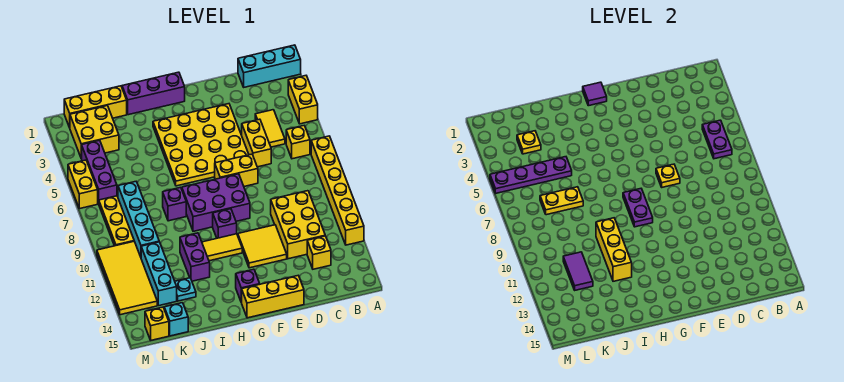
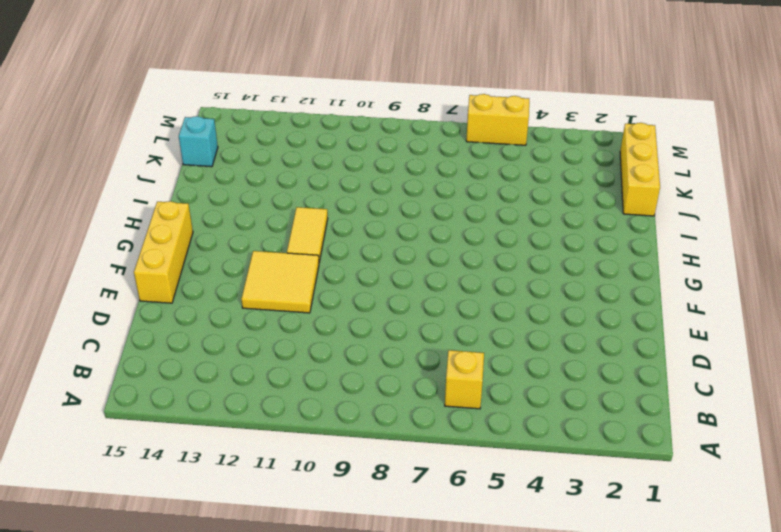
none -> cyan 1x3 brick [238,45,301,87]
none -> yellow 1x2 brick [288,76,318,124]
none -> yellow 1x6 brick [311,136,364,245]
none -> yellow 1x2 tile [255,110,285,147]

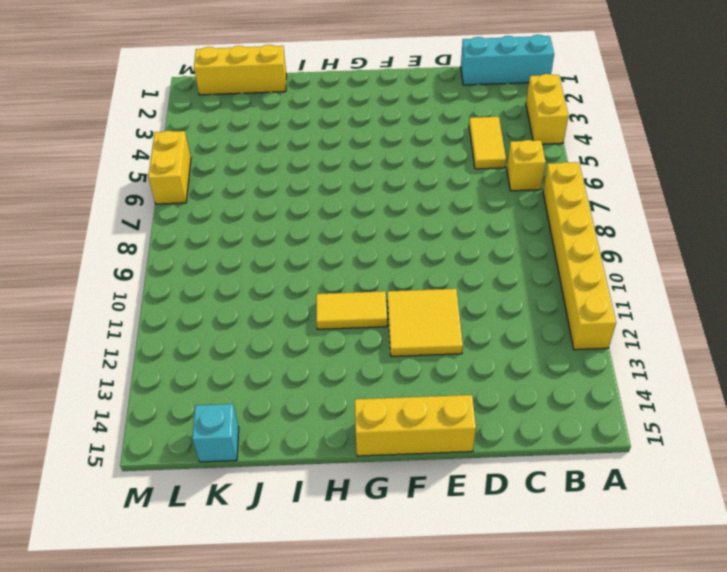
none -> yellow 2x3 brick [271,191,325,259]
none -> yellow 1x1 brick [307,236,331,269]
none -> yellow 1x2 brick [242,119,271,167]
none -> yellow 4x4 plate [153,104,249,186]

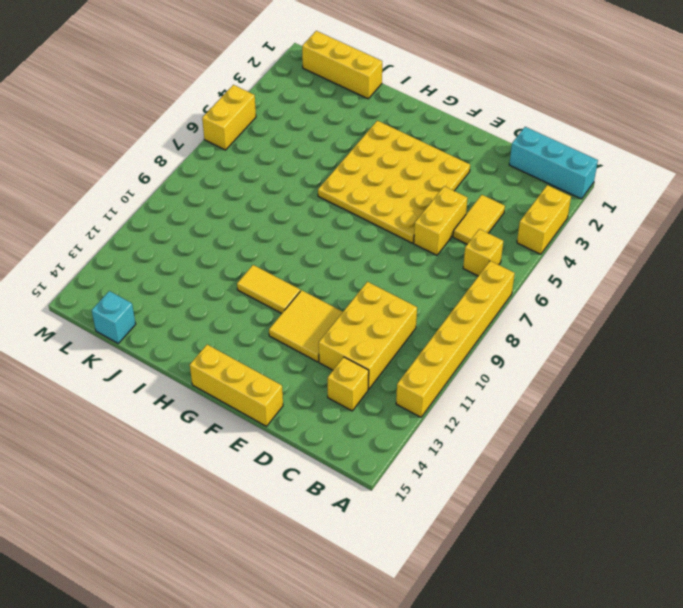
none -> yellow 1x2 brick [215,154,258,186]
none -> purple 2x3 brick [182,174,250,231]
none -> purple 1x3 brick [122,72,185,115]
none -> purple 1x1 brick [213,209,237,238]

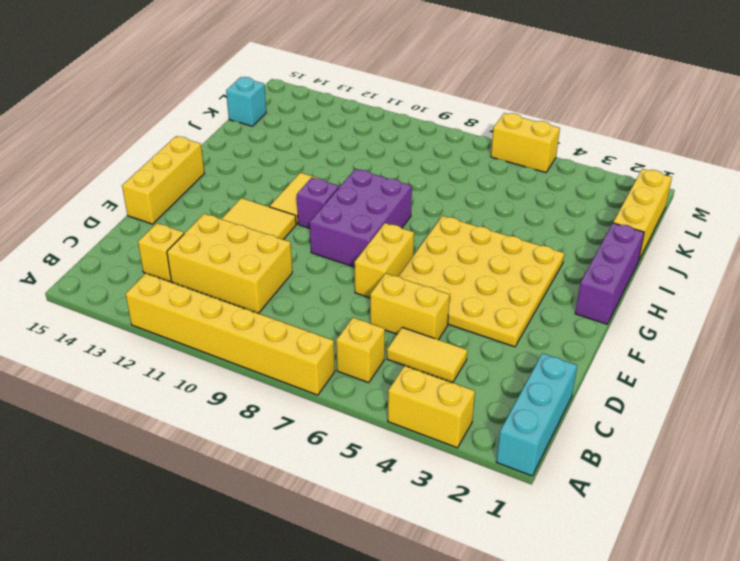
none -> purple 1x1 brick [236,269,260,302]
none -> purple 1x1 brick [163,187,186,221]
none -> purple 1x2 brick [180,233,210,281]
none -> cyan 1x1 plate [175,278,196,301]

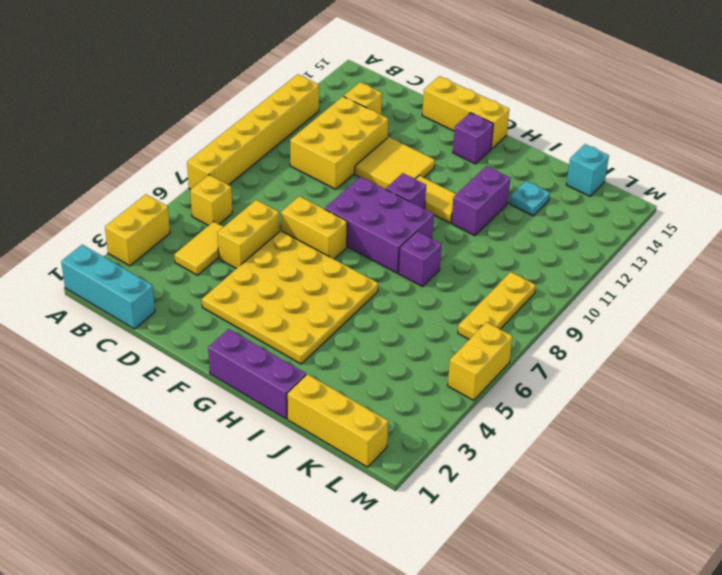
none -> yellow 2x2 brick [70,106,119,158]
none -> cyan 1x4 brick [118,182,159,257]
none -> cyan 1x3 brick [141,242,177,306]
none -> purple 1x3 brick [81,140,117,204]

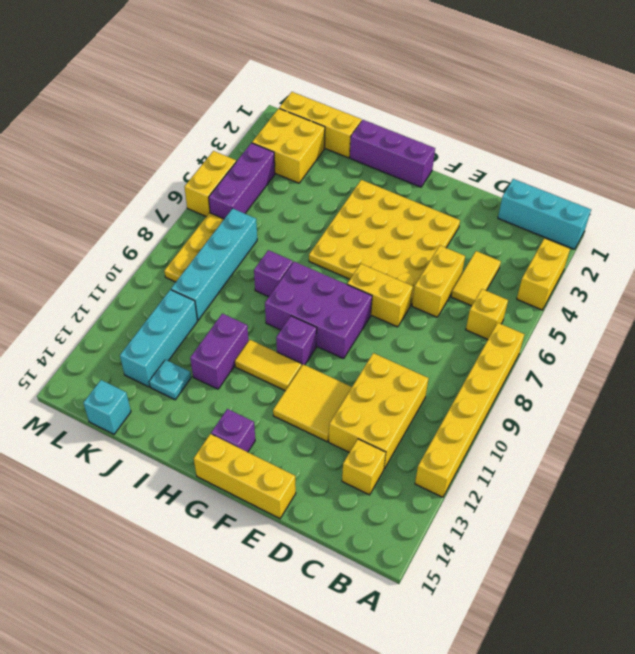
none -> yellow 2x4 tile [97,241,157,315]
none -> yellow 1x1 brick [145,307,169,340]
none -> purple 1x2 plate [702,120,732,159]
none -> yellow 1x1 plate [656,164,680,187]

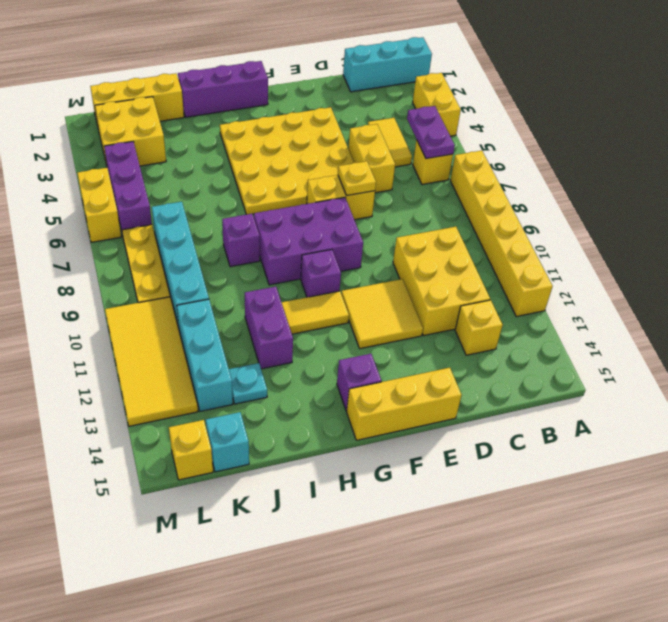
none -> purple 1x1 tile [583,82,607,106]
none -> purple 1x2 plate [623,189,653,227]
none -> yellow 1x3 brick [596,218,632,281]
none -> purple 1x4 plate [490,157,572,193]

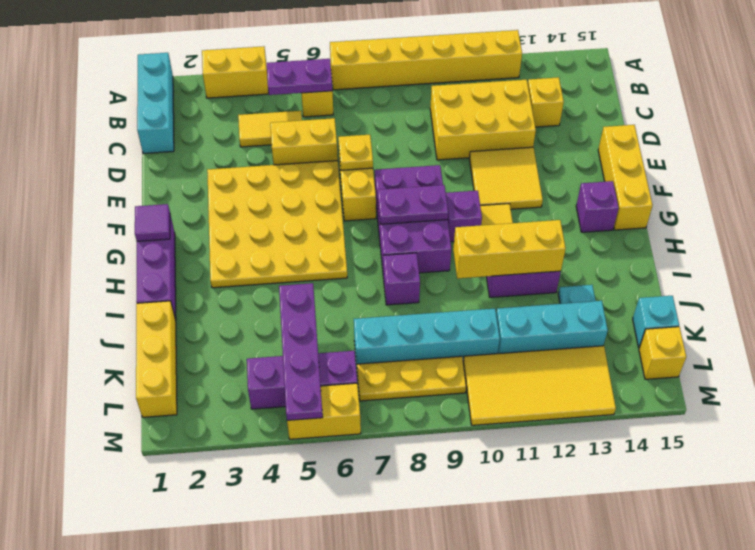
none -> yellow 2x2 brick [70,106,119,158]
none -> yellow 1x2 plate [540,187,583,215]
none -> yellow 1x1 plate [517,131,541,154]
none -> purple 1x2 tile [563,252,593,290]

